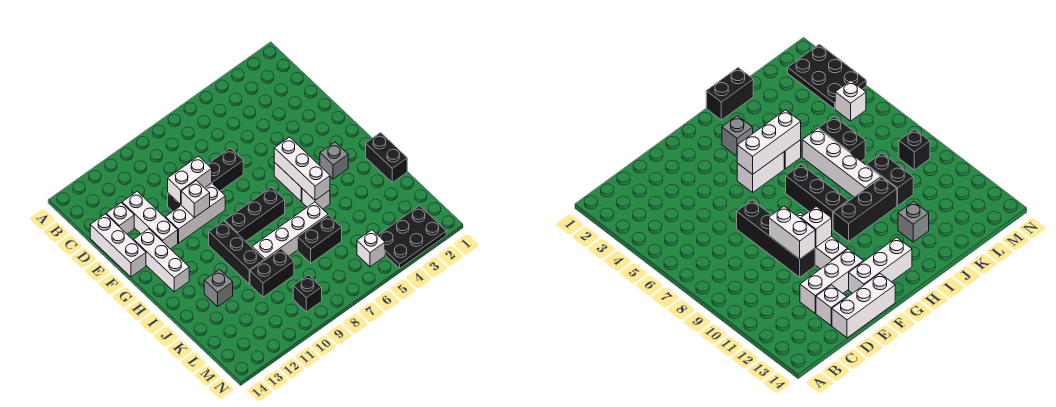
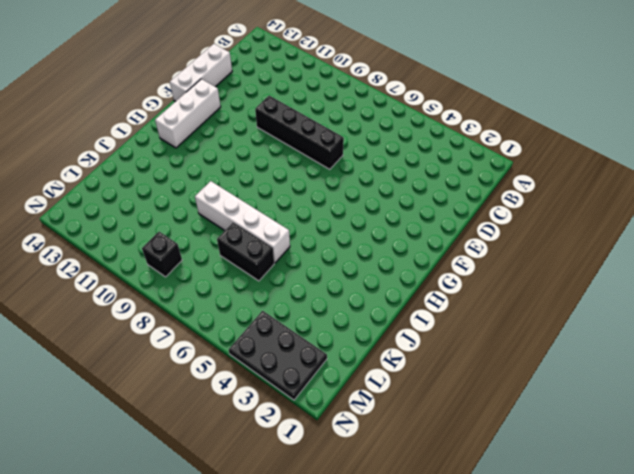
none -> white 1x3 brick [122,191,178,249]
none -> white 1x1 brick [106,203,134,234]
none -> white 1x3 brick [165,184,225,243]

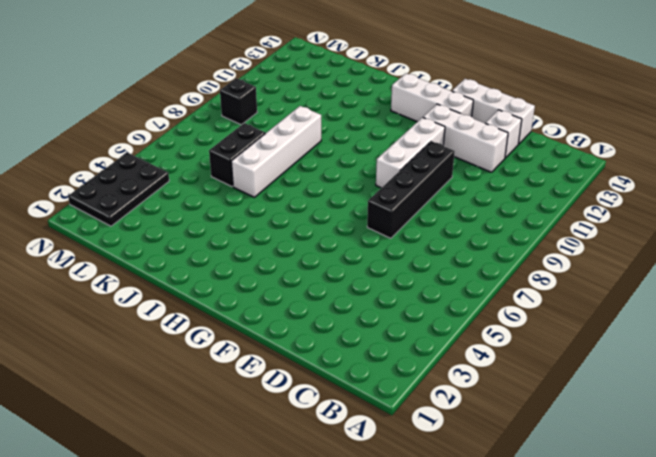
none -> white 1x2 brick [274,162,302,201]
none -> grey 1x1 brick [320,142,348,179]
none -> black 1x3 brick [225,187,285,241]

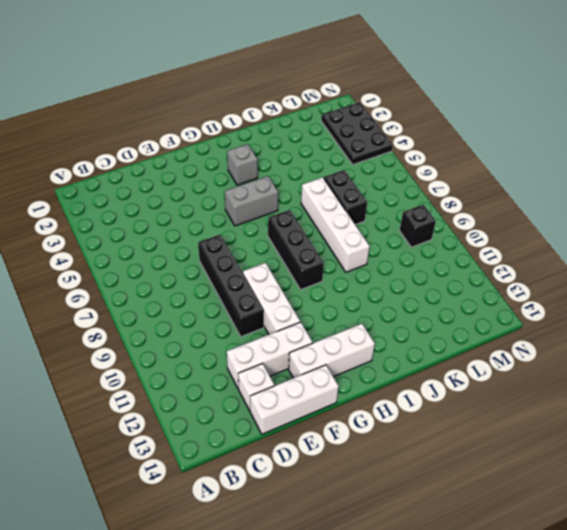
grey 1x2 brick [225,176,278,226] -> white 1x2 brick [274,162,302,201]
none -> black 1x3 brick [209,221,264,284]
none -> black 1x2 brick [366,133,407,182]
none -> white 1x1 brick [302,189,330,209]

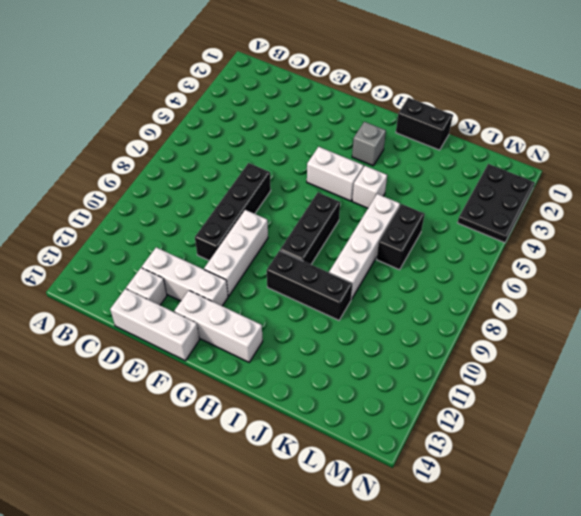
none -> grey 1x1 brick [204,270,233,306]
none -> black 1x2 brick [250,249,294,297]
none -> white 1x1 brick [357,230,385,267]

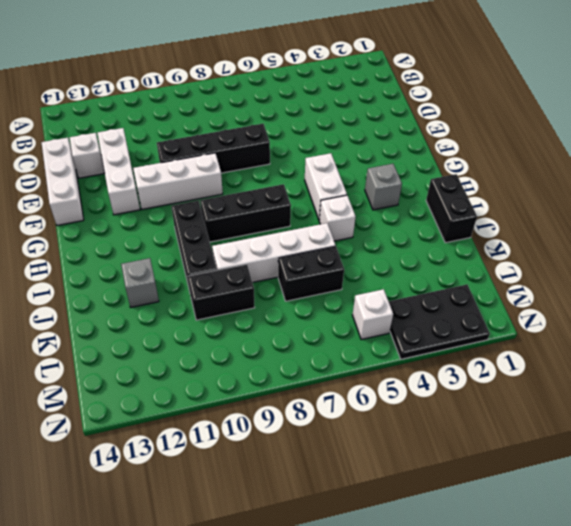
none -> white 1x3 brick [134,229,189,292]
none -> black 1x1 brick [293,275,322,312]
none -> white 1x2 brick [168,156,212,205]

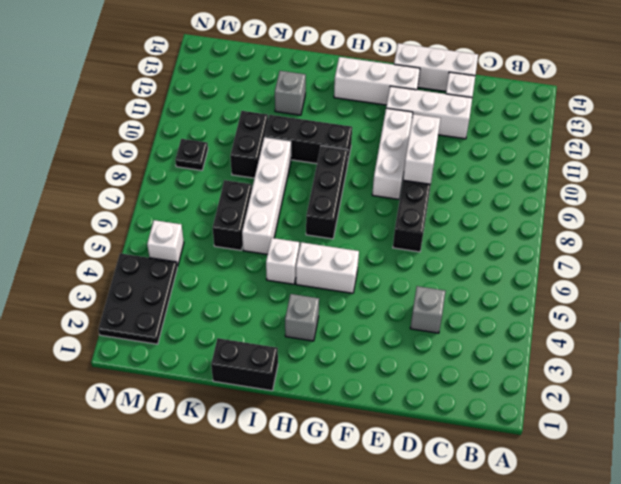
grey 1x1 brick [410,286,446,333] -> none
black 1x1 plate [175,139,208,170] -> black 1x1 brick [293,275,322,312]
none -> white 1x1 brick [181,181,210,218]
none -> white 1x3 brick [274,137,330,200]

